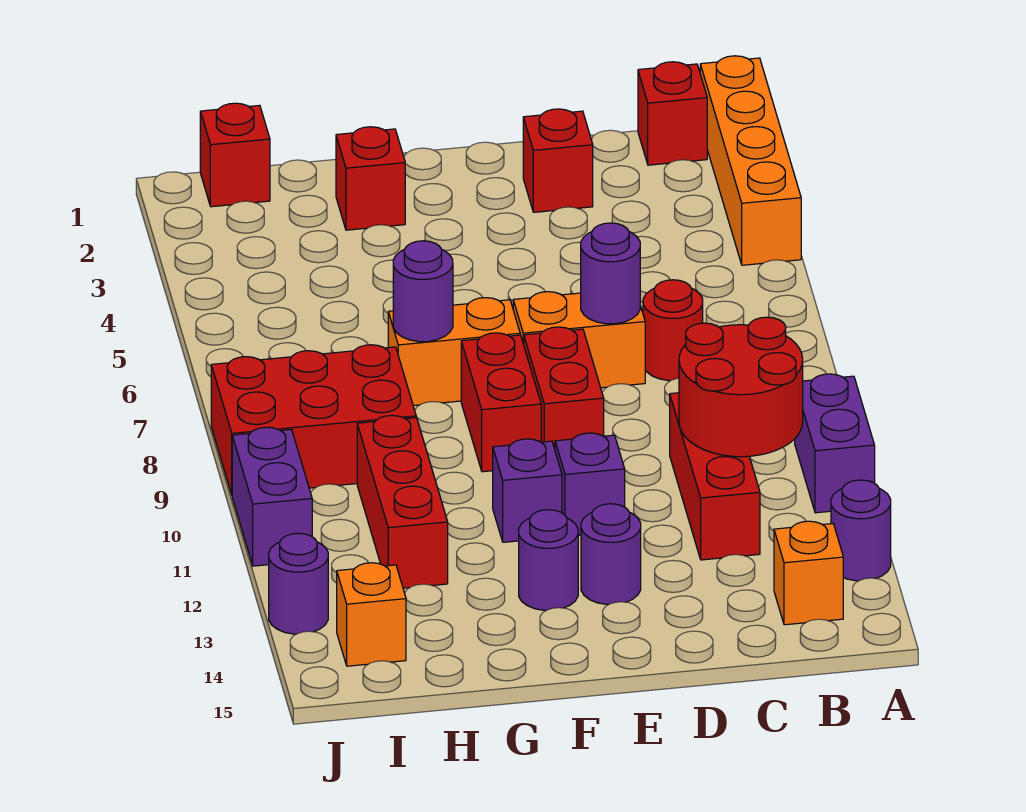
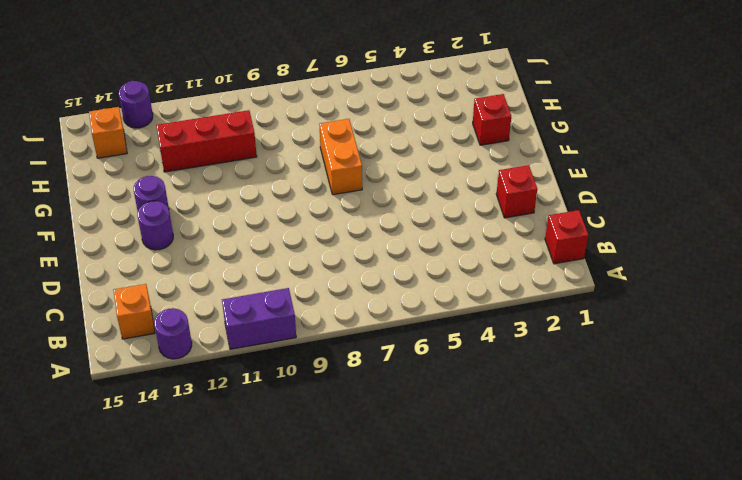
none -> orange 1x4 brick [700,56,801,265]
none -> red 1x1 round brick [643,280,703,381]
none -> red 1x3 brick [670,393,760,560]

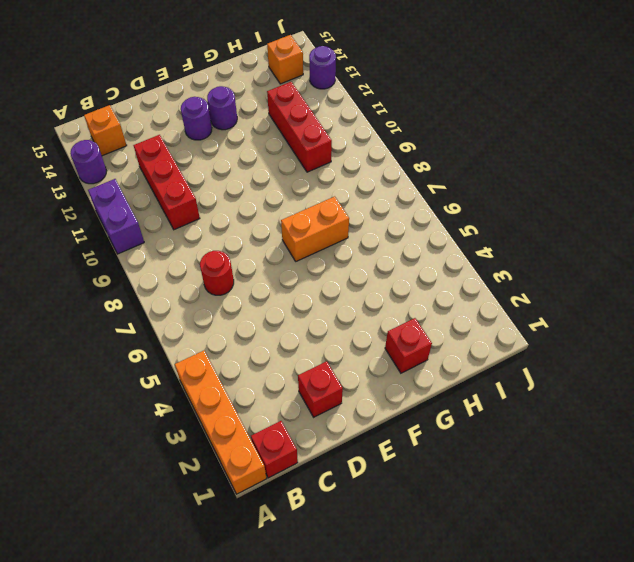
none -> orange 1x2 brick [513,292,645,388]
none -> red 1x2 brick [524,327,604,449]
none -> purple 1x1 brick [555,433,625,535]

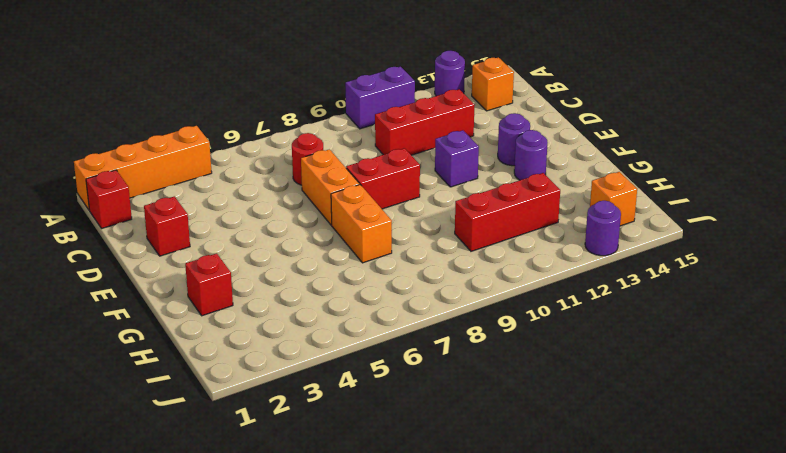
none -> red 1x2 brick [461,333,541,472]
none -> purple 1x1 brick [493,439,562,542]
none -> red 2x3 brick [211,345,416,494]

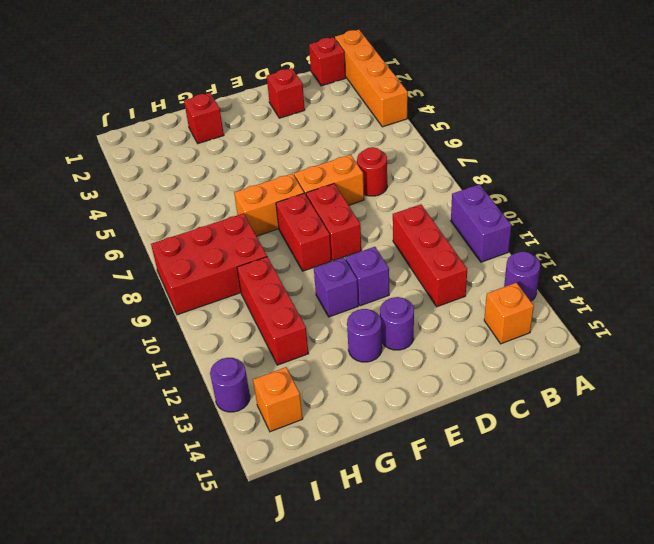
none -> red 1x1 brick [200,103,270,207]
none -> purple 1x2 brick [232,427,312,566]
none -> red 2x2 round brick [679,317,803,457]

